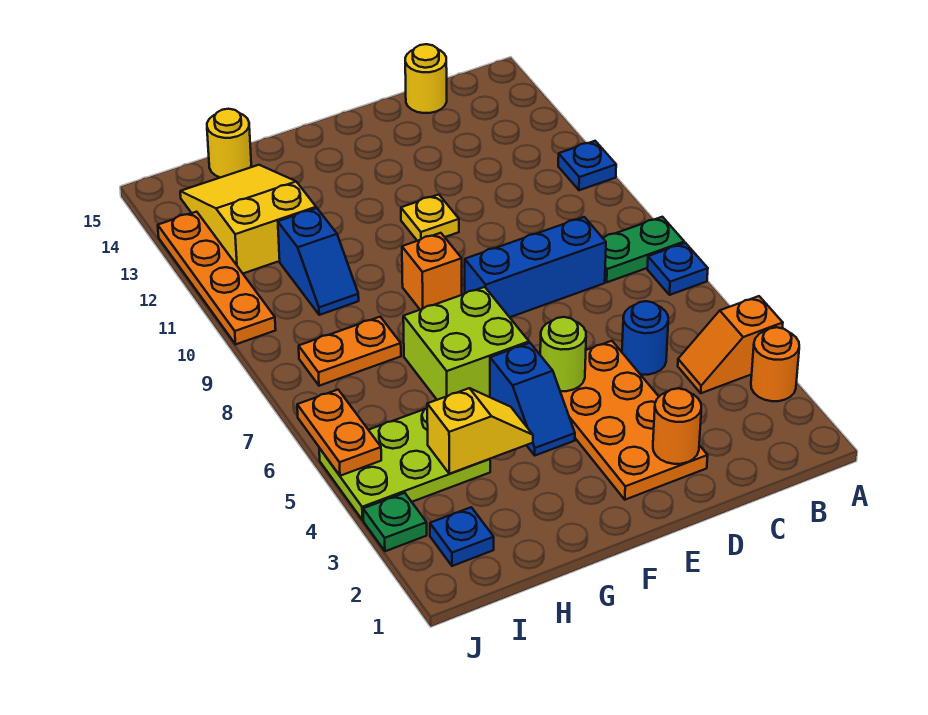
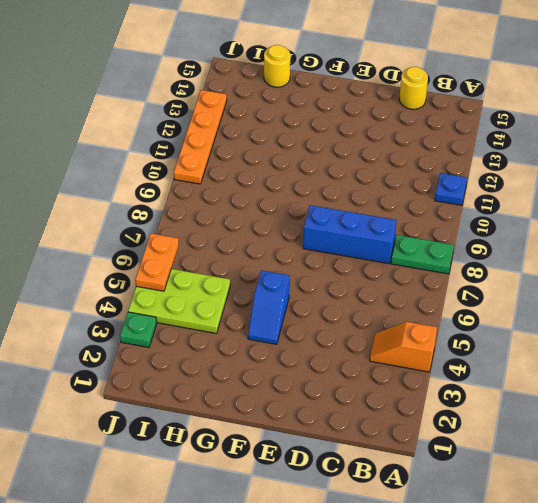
none -> orange 1x1 round brick [751,327,799,401]
none -> blue 1x1 plate [647,243,708,295]
none -> blue 1x1 round brick [622,301,668,375]

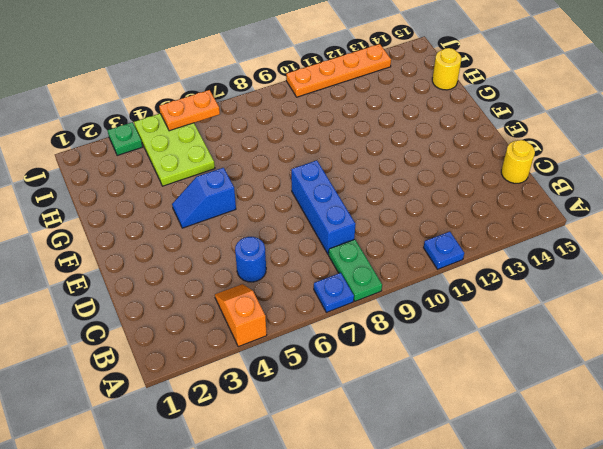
none -> orange 1x1 round brick [751,327,799,401]
none -> orange 2x4 plate [560,341,708,500]
none -> yellow 1x1 plate [401,195,459,241]

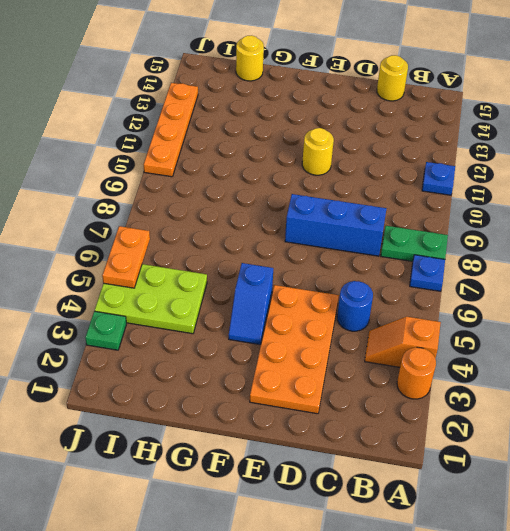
yellow 1x1 round brick [302,128,334,175] -> yellow 1x1 plate [401,195,459,241]
none -> lime 2x2 brick [403,287,529,400]
none -> orange 1x1 brick [402,233,462,310]
none -> orange 1x2 plate [299,317,401,386]

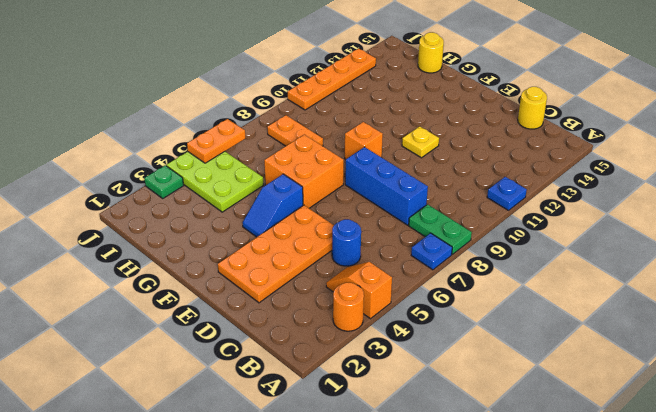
orange 2x2 brick [264,135,344,208] -> lime 2x2 brick [403,287,529,400]
none -> blue 1x2 slope [278,208,359,315]
none -> yellow 2x3 slope [180,165,316,273]
none -> blue 1x1 plate [430,507,494,566]

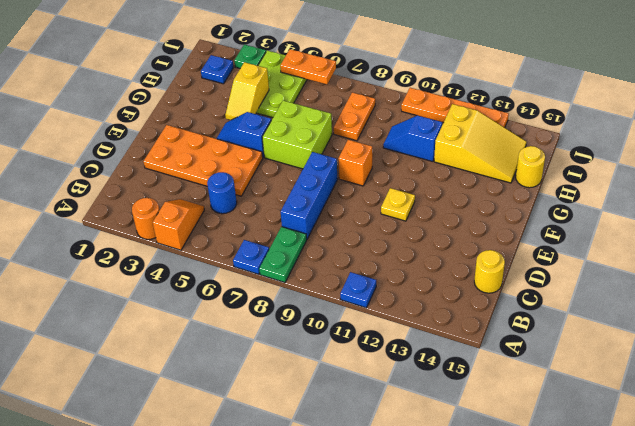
none -> orange 1x1 round brick [653,388,701,464]
none -> lime 1x1 round brick [540,317,586,391]

